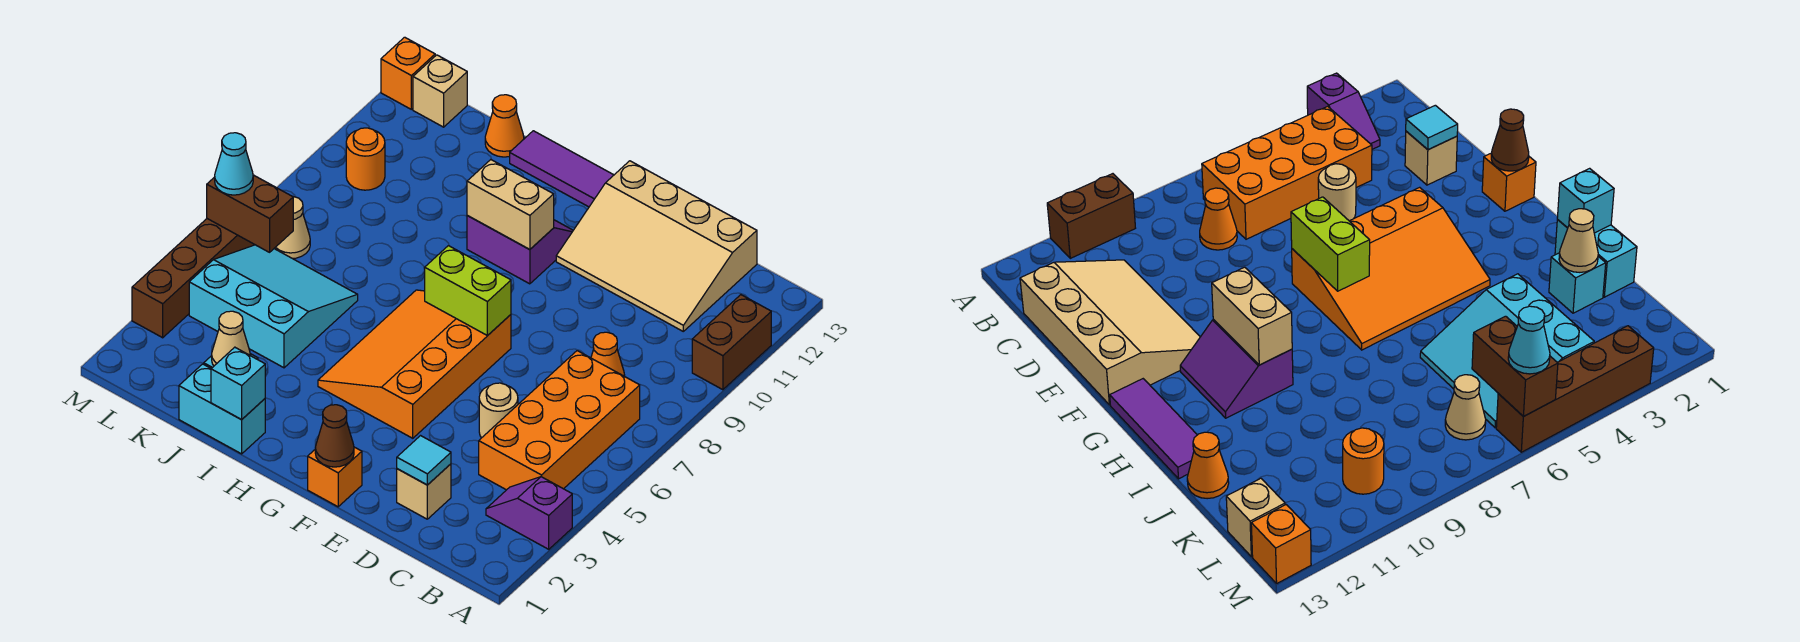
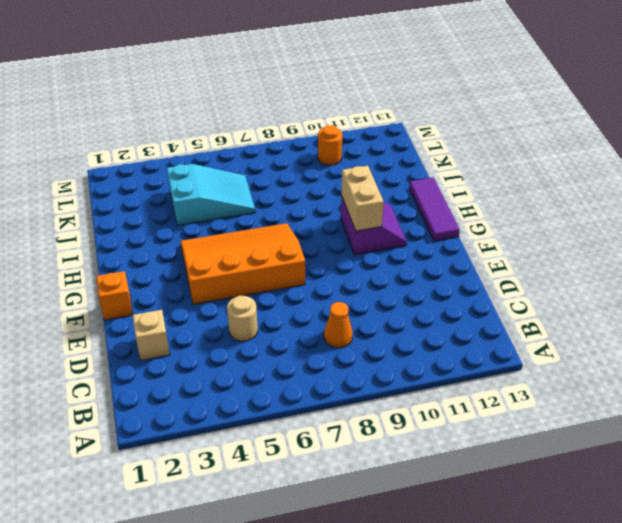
cyan 2x3 slope [167,164,255,225] -> cyan 3x3 slope [189,245,358,368]
none -> purple 1x2 slope [486,477,572,549]
none -> brown 1x2 brick [692,295,771,390]
none -> orange 2x4 brick [479,351,640,490]

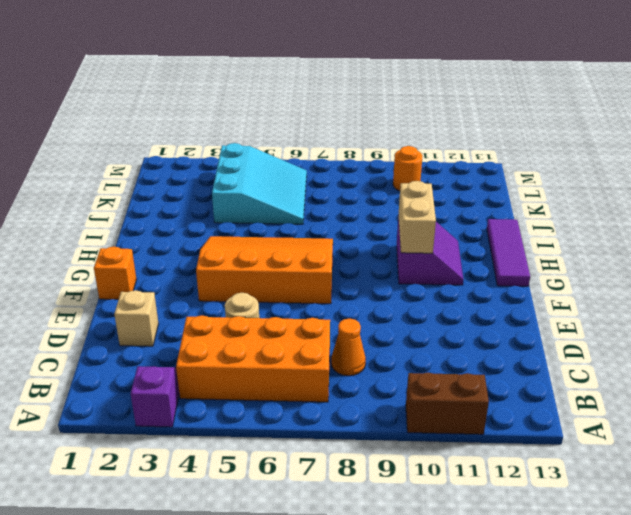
none -> tan 3x4 slope [556,161,757,331]
none -> cyan 1x2 brick [179,364,265,454]
none -> cyan 1x1 brick [1549,253,1606,313]

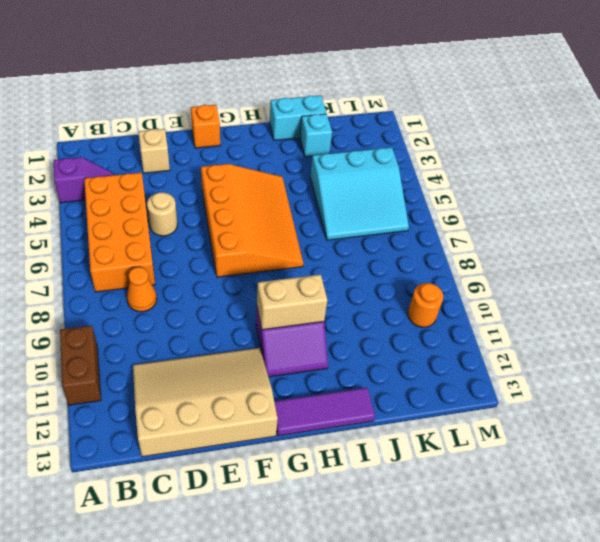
none -> orange 1x1 cone [485,95,524,157]
none -> tan 1x1 cone [274,197,310,259]
none -> tan 1x1 brick [413,55,467,127]

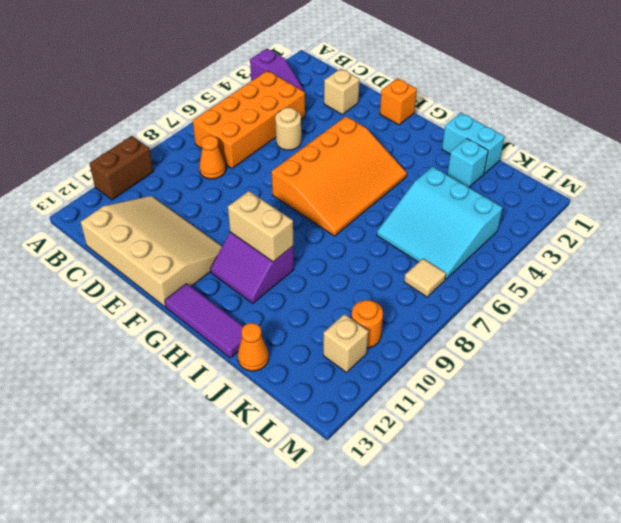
tan 1x1 tile [404,259,446,297] -> tan 1x1 cone [274,197,310,259]
tan 1x1 brick [323,314,368,373] -> tan 1x1 brick moved to [413,55,467,127]
none -> brown 1x4 brick [132,219,255,338]
none -> orange 1x1 brick [381,37,435,109]
none -> cyan 1x1 tile [397,436,451,485]

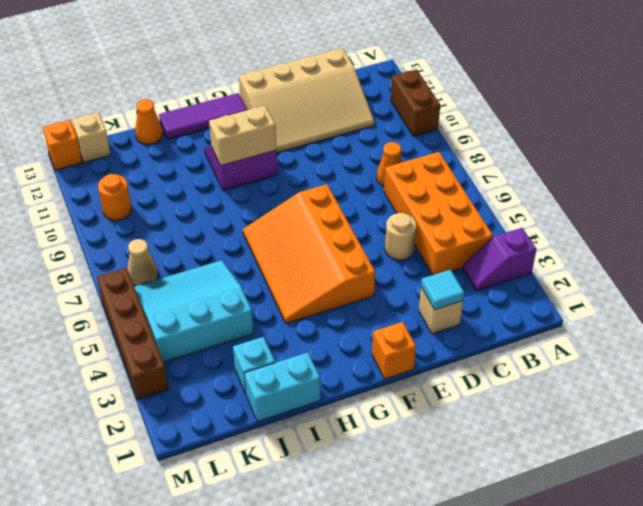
none -> brown 1x1 cone [315,405,354,467]
none -> lime 1x2 brick [425,246,511,336]
none -> cyan 1x1 brick [211,347,265,420]

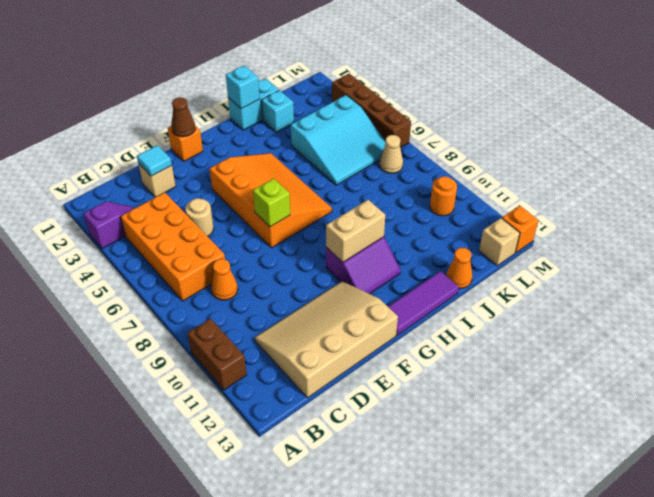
lime 1x1 brick [253,178,290,227] -> lime 1x2 brick [425,246,511,336]
none -> tan 1x1 cone [212,311,250,366]
none -> brown 1x2 brick [207,175,293,252]
none -> cyan 1x1 cone [215,133,253,195]

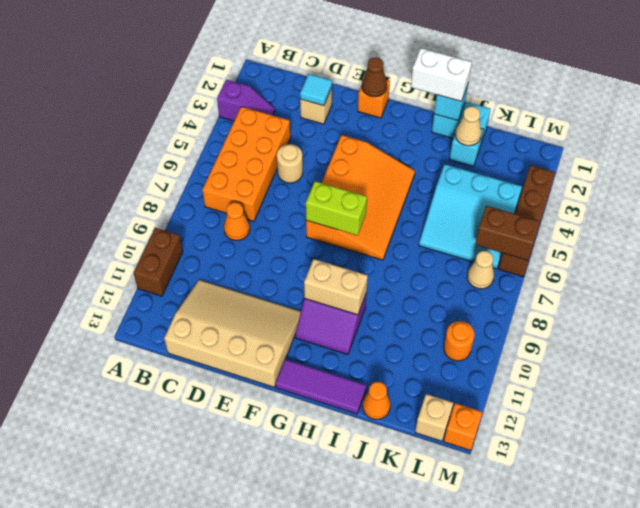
white 1x2 brick [411,48,472,101] -> none
none -> cyan 1x1 cone [215,133,253,195]

